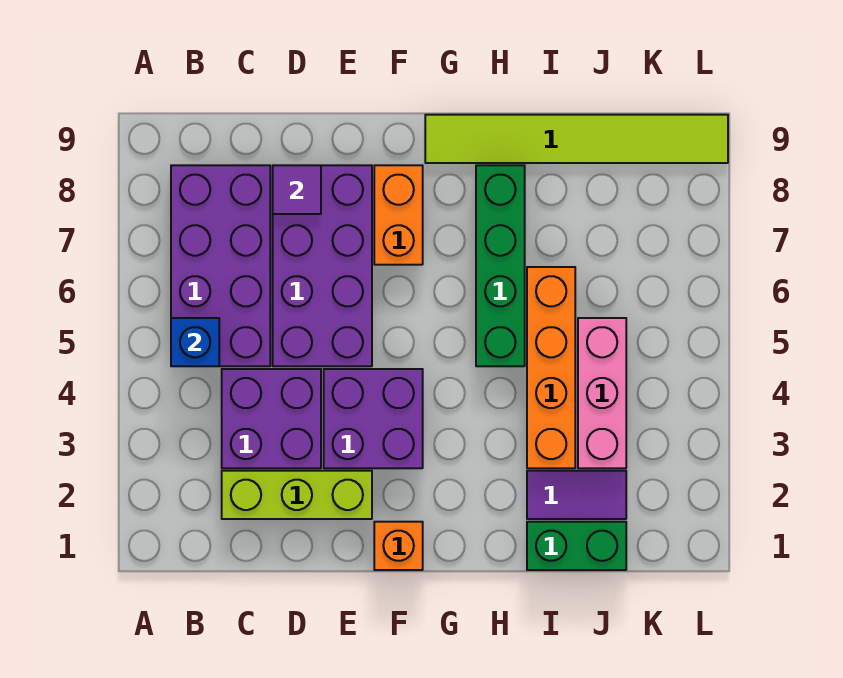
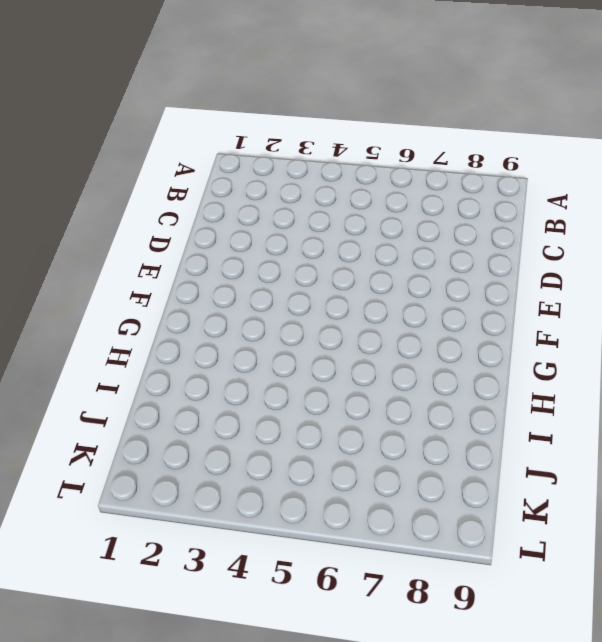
none -> purple 2x4 brick [171,165,270,366]
none -> lime 1x3 brick [222,471,372,519]
none -> purple 2x2 brick [222,369,321,468]

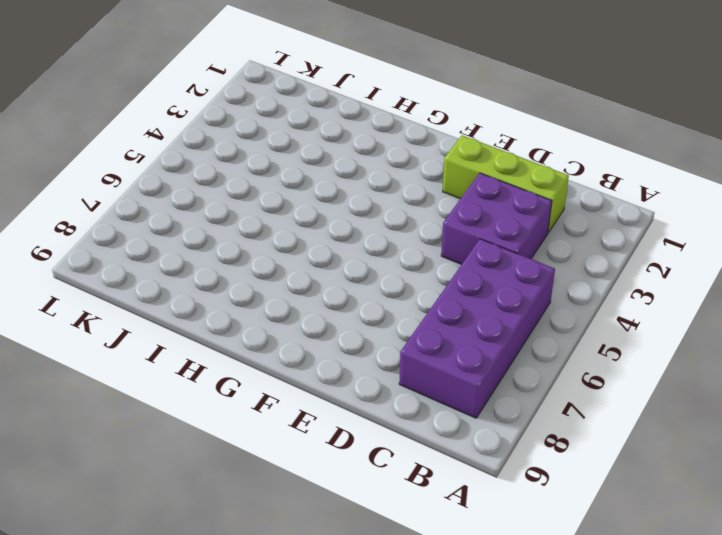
none -> purple 2x4 brick [273,165,372,366]
none -> purple 2x2 brick [324,369,423,468]
none -> orange 1x1 brick [374,522,423,570]

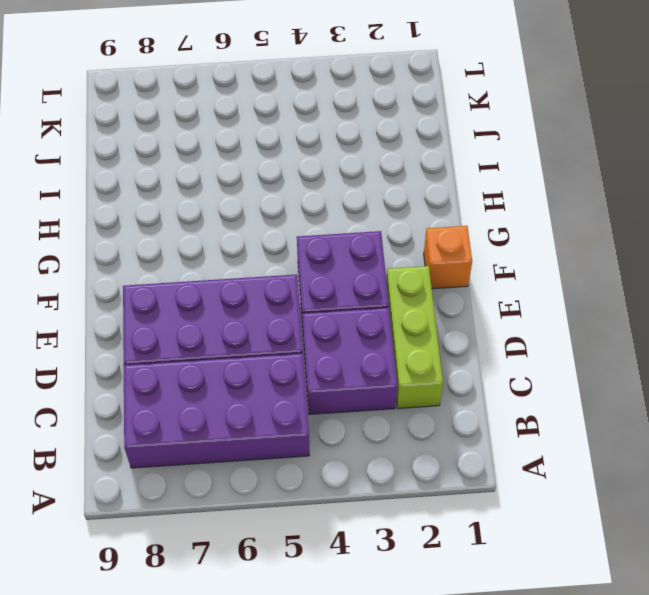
none -> orange 1x2 brick [374,165,423,265]
none -> lime 1x6 tile [425,115,728,163]
none -> green 1x4 brick [476,165,525,366]

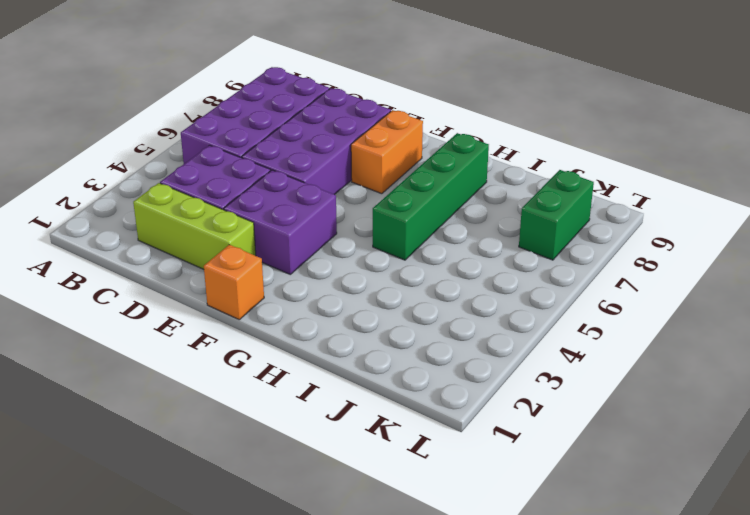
green 1x2 brick [519,170,594,260] -> green 1x2 brick turned to [527,522,626,570]
none -> lime 1x6 tile [425,115,728,163]
none -> purple 1x2 tile [527,471,626,519]
none -> orange 1x4 brick [527,267,575,468]

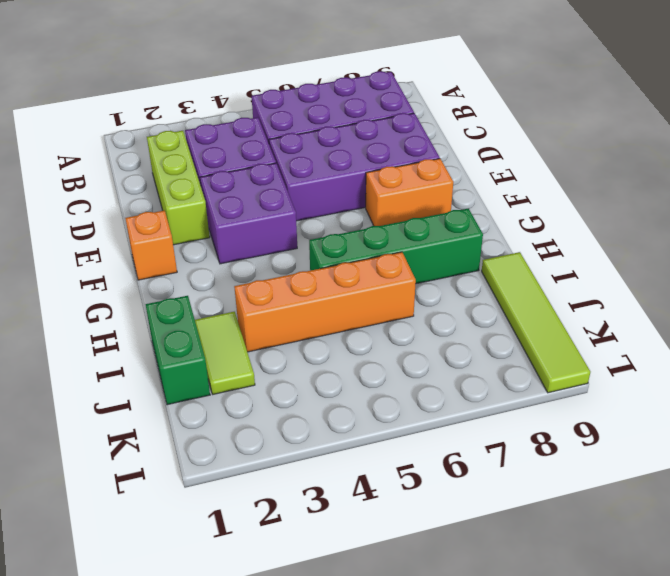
lime 1x2 tile [195,312,255,394] -> purple 1x2 tile [527,471,626,519]
lime 1x4 tile [482,252,590,393] -> lime 1x6 tile [425,115,728,163]
none -> pink 1x3 brick [578,318,626,468]
none -> blue 1x1 brick [171,318,219,366]
none -> purple 1x1 tile [273,165,321,214]

